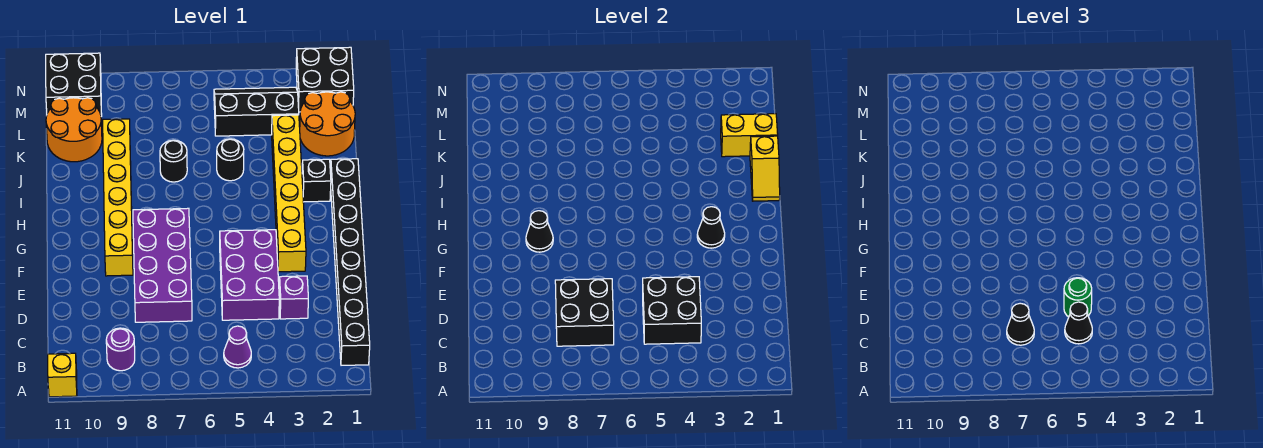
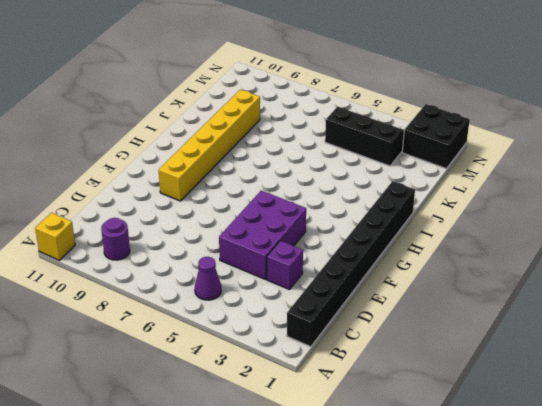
none -> purple 2x4 brick [133,208,192,322]
none -> yellow 1x6 brick [272,115,306,272]
none -> black 1x1 brick [302,159,331,202]

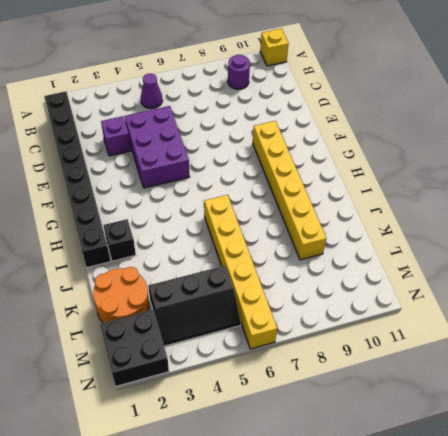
yellow 1x6 brick [204,195,277,349] -> yellow 1x6 brick moved to [272,115,306,272]
none -> purple 2x4 brick [133,208,192,322]
none -> black 1x1 round brick [217,139,244,181]
none -> black 1x1 round brick [160,140,187,182]

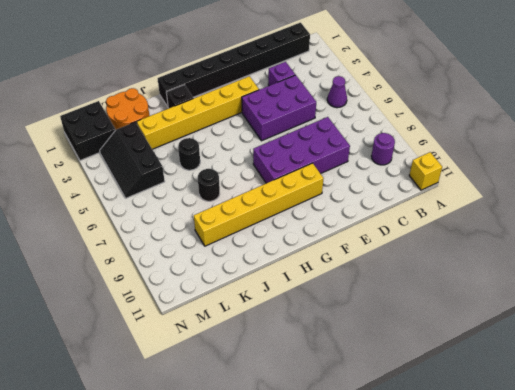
none -> orange 2x2 round brick [46,98,102,162]
none -> black 2x2 brick [46,53,102,116]
none -> black 2x2 brick [643,277,701,344]

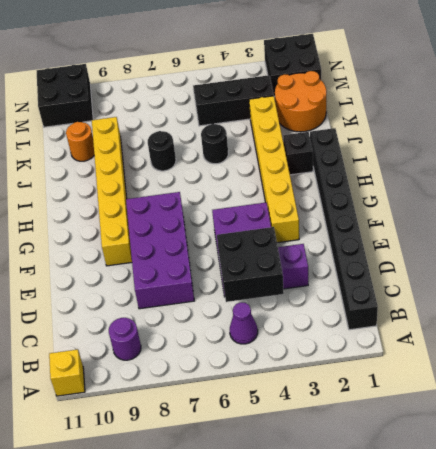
orange 1x1 round brick [66,122,94,161] -> orange 2x2 round brick [46,98,102,162]
none -> black 2x2 brick [555,279,614,346]
none -> black 1x1 cone [697,207,725,248]
none -> black 1x1 cone [526,211,553,252]

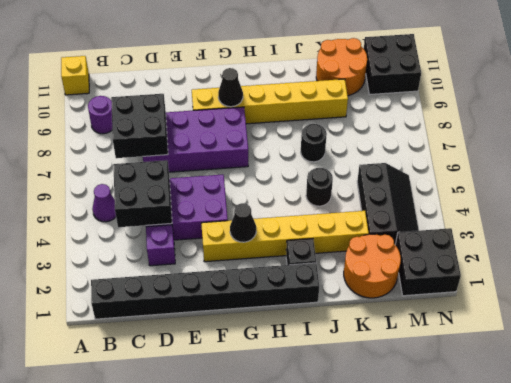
none -> yellow 1x2 slope [750,136,780,201]
none -> yellow 1x2 brick [721,114,778,157]
none -> black 1x1 cone [1065,302,1092,344]

